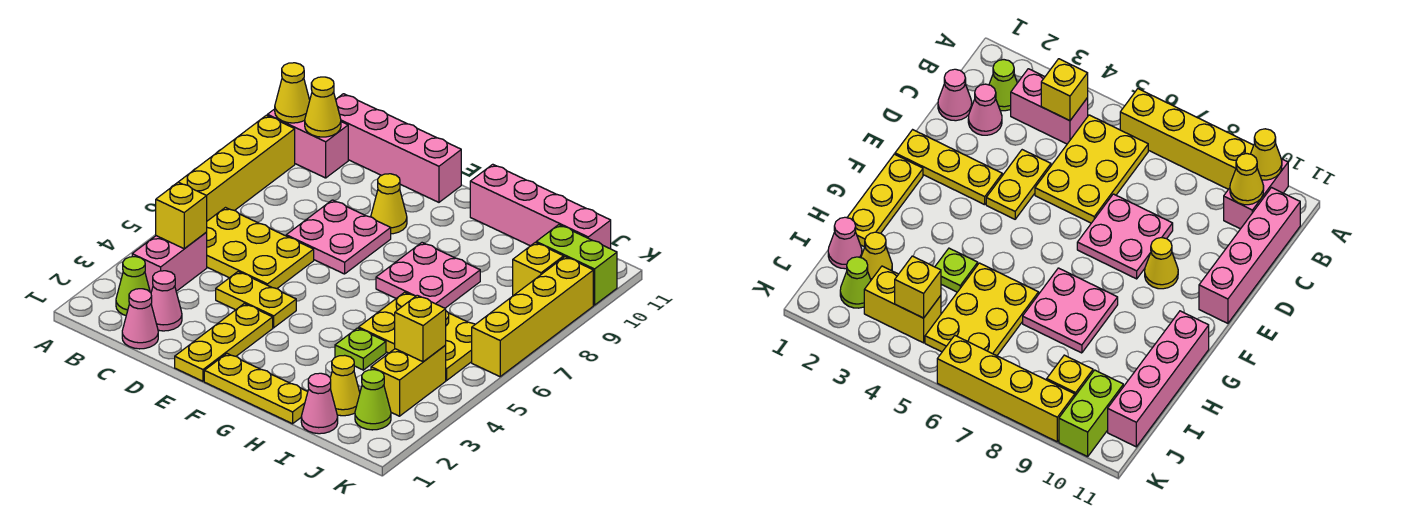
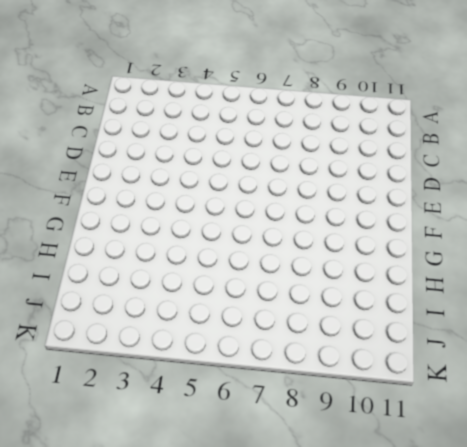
none -> yellow 1x4 brick [179,115,295,221]
none -> pink 1x2 brick [267,109,348,178]
none -> lime 1x1 cone [116,257,150,315]

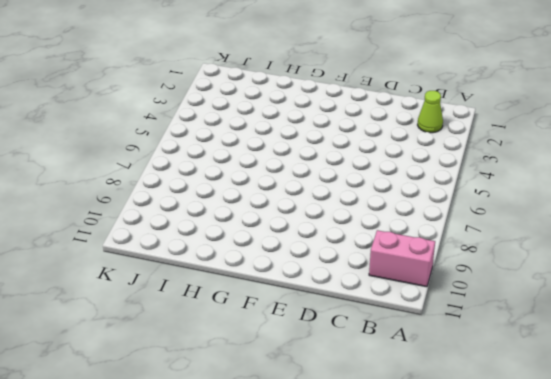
none -> yellow 1x4 brick [179,115,295,221]
none -> pink 1x2 brick [132,232,207,292]
none -> yellow 2x3 plate [207,208,314,289]

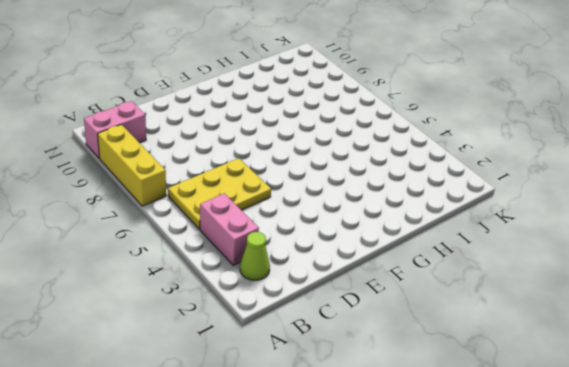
yellow 1x3 brick [98,124,166,206] -> yellow 1x4 brick [179,115,295,221]
none -> pink 1x4 brick [336,94,461,202]
none -> pink 1x1 cone [122,289,158,349]
none -> pink 1x1 cone [151,271,182,331]

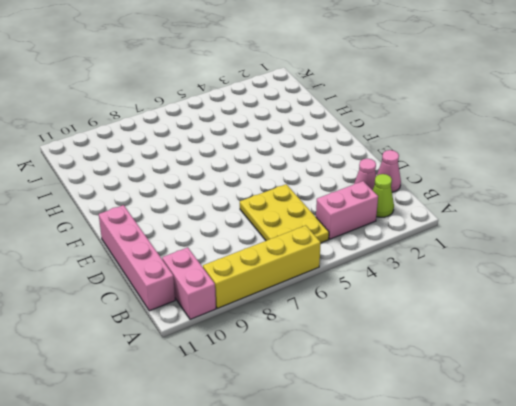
none -> yellow 1x2 plate [216,272,296,328]
none -> pink 2x2 plate [286,200,391,274]
none -> yellow 1x3 plate [175,304,273,381]

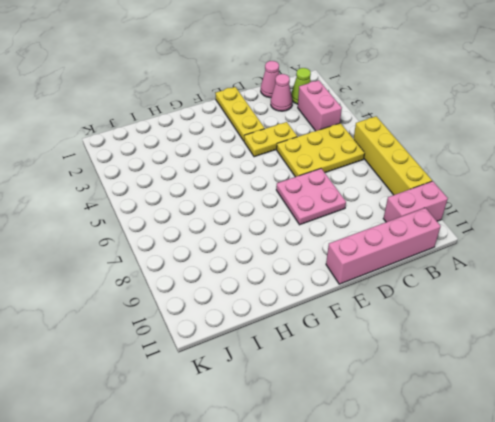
none -> yellow 1x1 cone [371,174,407,234]
none -> yellow 1x3 plate [204,354,308,424]
none -> pink 2x2 plate [376,243,480,308]

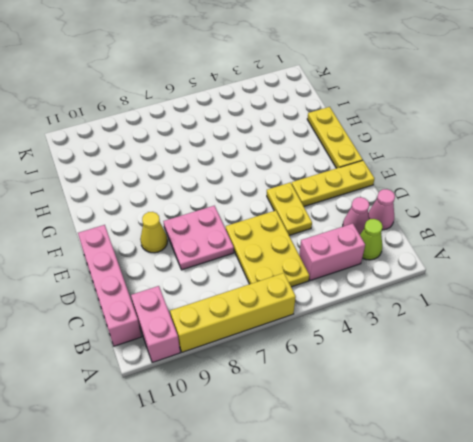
none -> pink 2x2 plate [376,243,480,308]
none -> pink 1x4 brick [470,164,611,249]
none -> lime 1x1 plate [335,328,386,370]

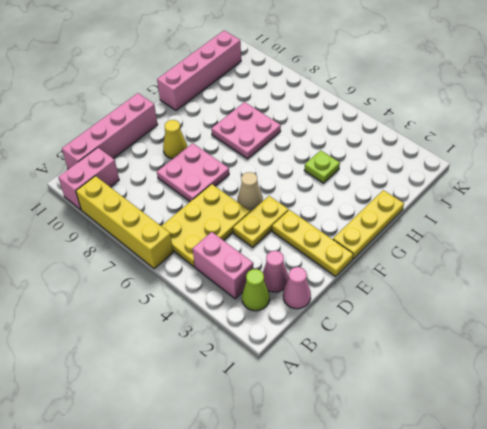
tan 1x1 cone [237,172,263,212] -> none
none -> yellow 2x3 plate [359,292,475,380]
none -> pink 1x1 cone [301,373,338,434]
none -> yellow 1x1 cone [330,355,360,416]

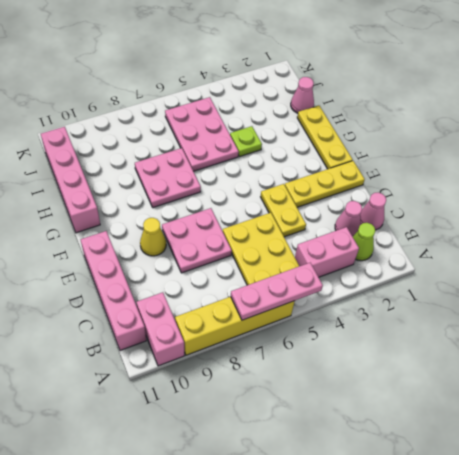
pink 1x3 plate [231,263,323,320] -> none
pink 2x3 plate [165,97,239,171] -> yellow 2x3 plate [359,292,475,380]
none -> yellow 1x1 cone [330,355,360,416]
none -> lime 1x1 cone [355,370,391,430]
none -> yellow 1x2 brick [371,346,446,416]

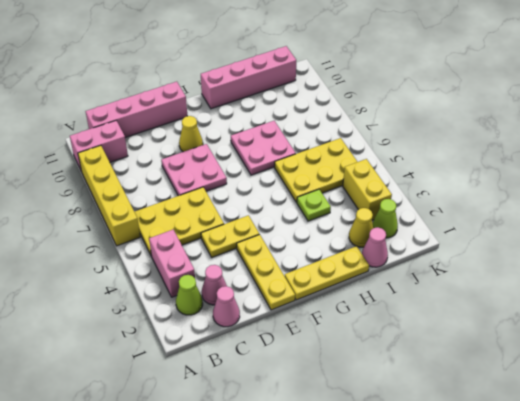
none -> yellow 1x1 brick [513,243,564,296]
none -> lime 1x2 brick [536,225,617,305]
none -> yellow 1x4 brick [472,257,593,377]

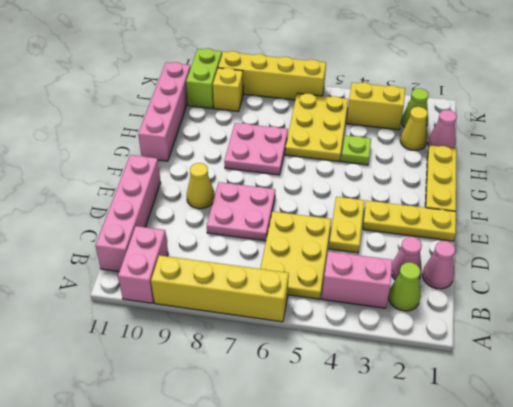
none -> yellow 1x1 cone [275,63,310,123]
none -> yellow 1x1 brick [156,182,207,249]
none -> yellow 1x1 cone [305,77,341,137]

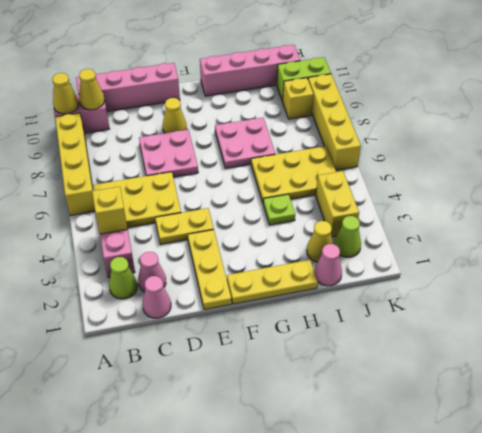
none -> yellow 1x1 brick [395,295,446,362]

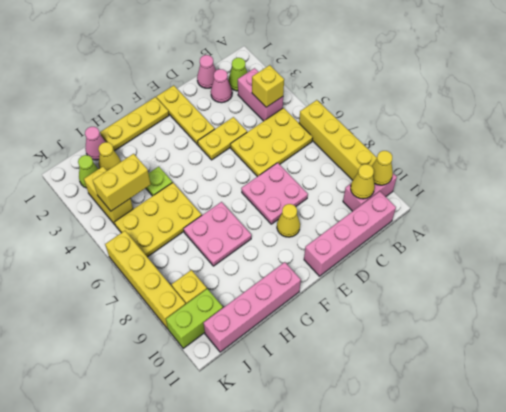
yellow 1x2 brick [93,154,151,211] -> yellow 1x1 brick [395,295,446,362]

